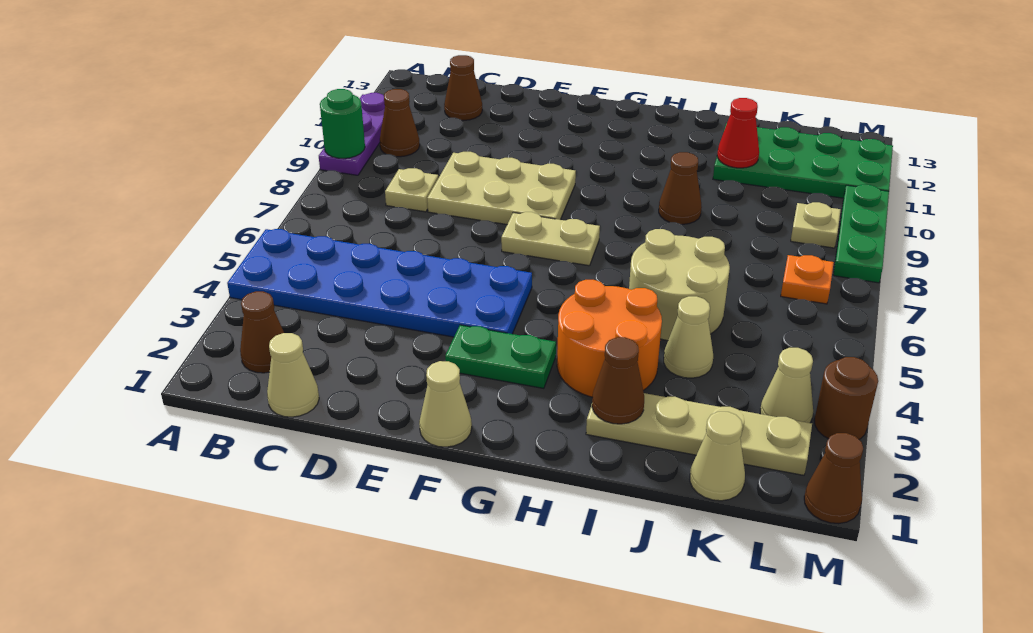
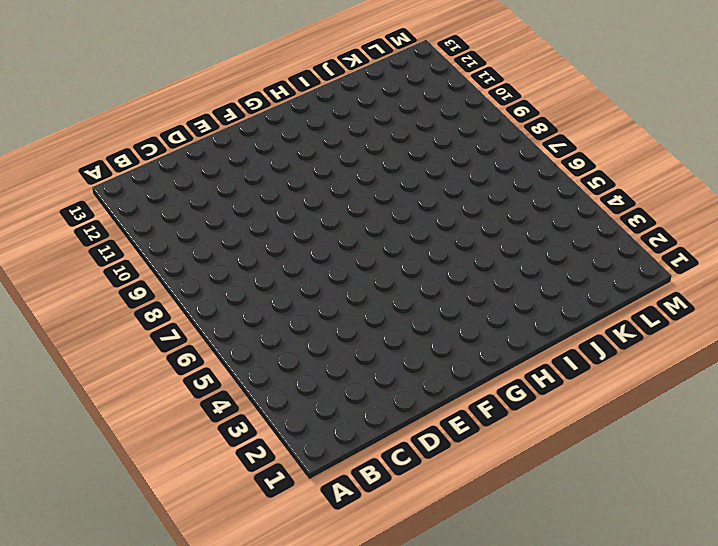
none -> blue 2x6 plate [227,229,532,337]
none -> purple 1x3 plate [319,93,385,175]
none -> brown 1x1 cone [240,291,284,373]

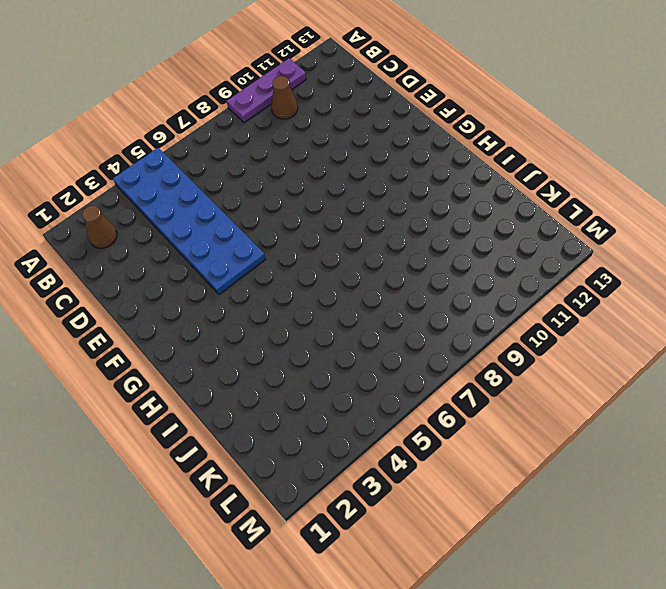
none -> tan 1x1 cone [267,333,319,417]
none -> tan 1x1 plate [385,168,438,212]
none -> brown 1x1 cone [444,55,482,120]

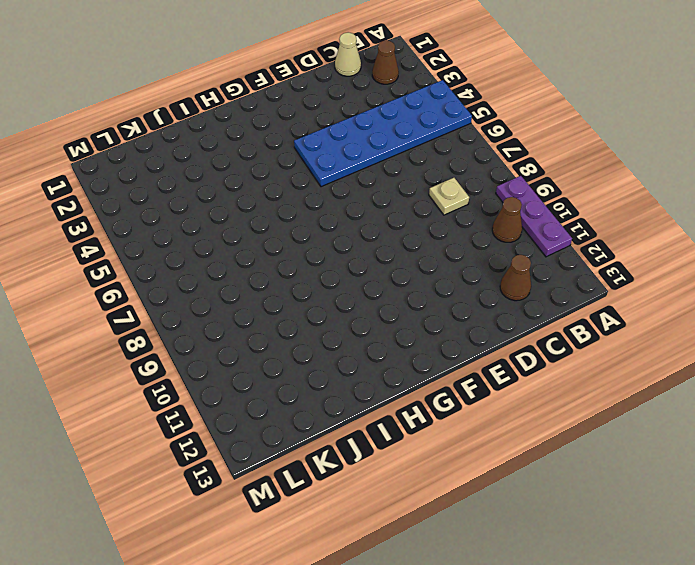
none -> tan 2x3 plate [427,152,576,224]
none -> tan 1x1 cone [419,361,472,447]
none -> green 1x2 plate [445,325,556,388]

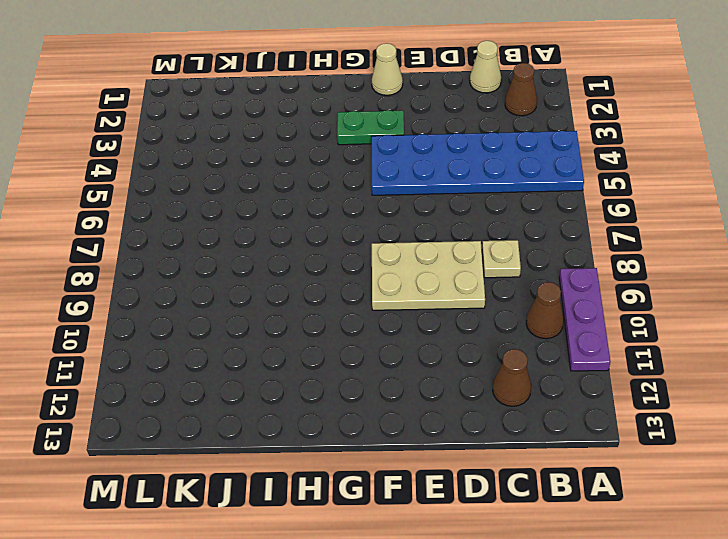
none -> tan 1x2 plate [501,212,600,266]
none -> orange 2x2 round brick [557,280,662,397]
none -> tan 1x4 plate [586,393,812,475]

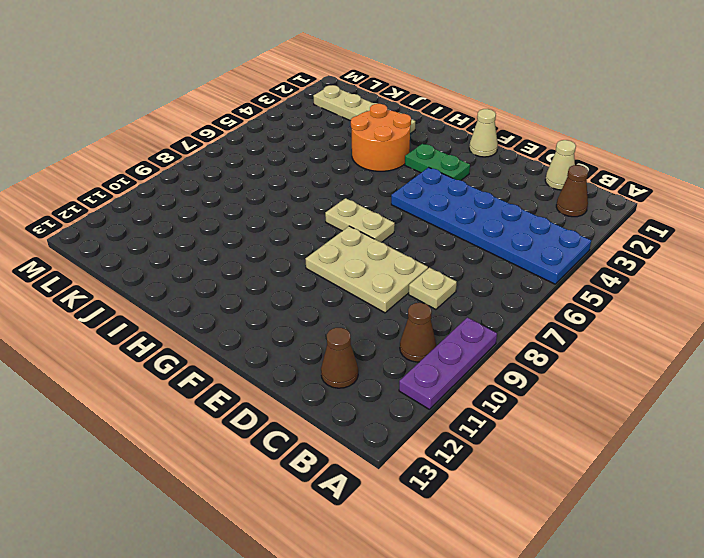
none -> tan 2x2 round brick [629,229,730,341]
none -> brown 1x1 cone [659,152,702,224]
none -> tan 1x1 cone [664,296,713,378]

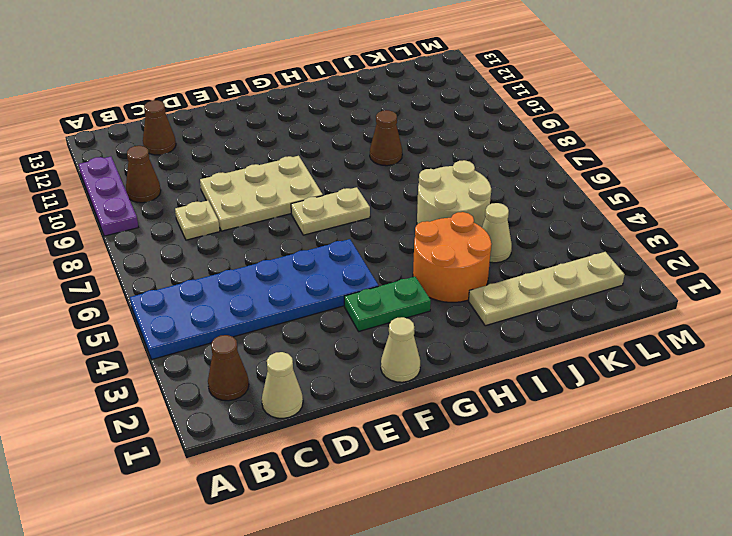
none -> green 2x4 plate [713,123,893,198]
none -> tan 1x1 cone [690,412,745,501]
none -> tan 1x1 cone [760,348,813,423]

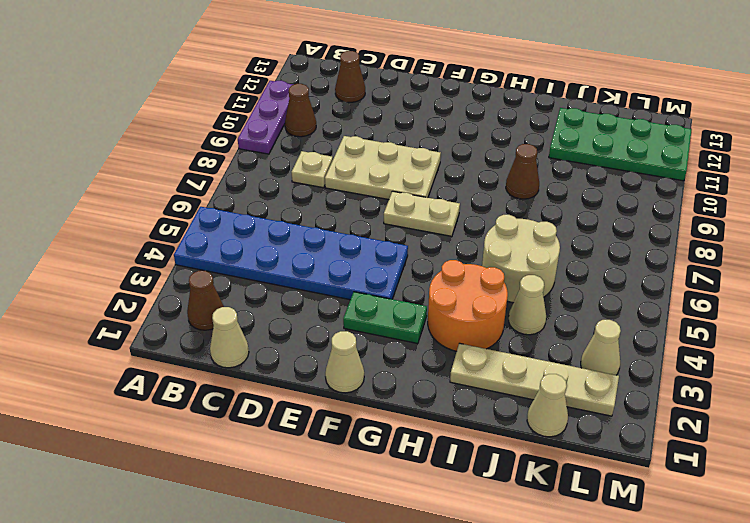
none -> orange 1x1 plate [781,255,834,304]
none -> tan 1x1 plate [791,202,841,248]
none -> brown 1x1 cone [804,433,863,524]

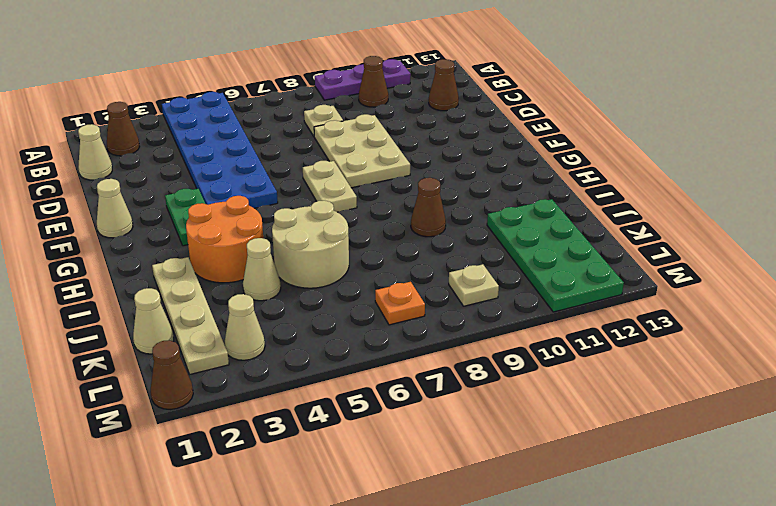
none -> brown 1x1 round brick [814,357,878,439]
none -> green 1x3 plate [833,185,889,283]
none -> green 1x1 round brick [320,89,365,158]

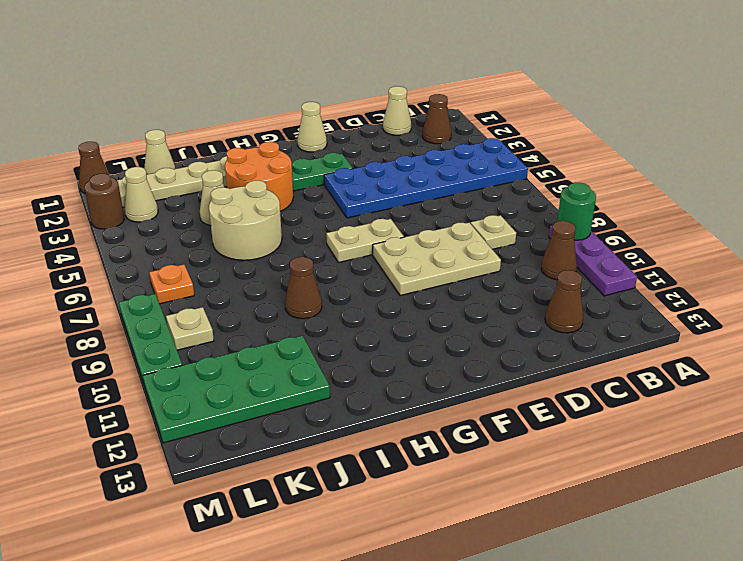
none -> brown 1x1 cone [592,337,644,424]
none -> red 1x1 cone [717,98,759,168]

